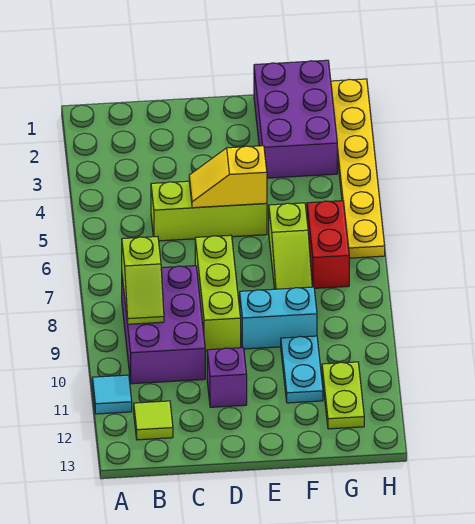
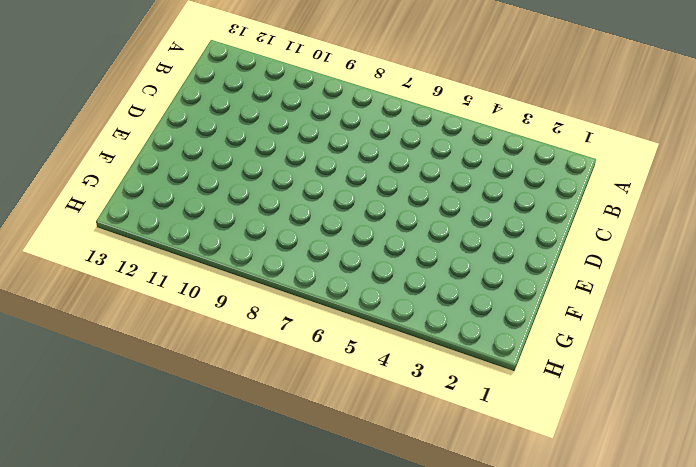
none -> cyan 1x1 tile [92,375,132,414]
none -> purple 2x3 brick [122,266,205,384]
none -> lime 1x1 tile [134,401,173,440]

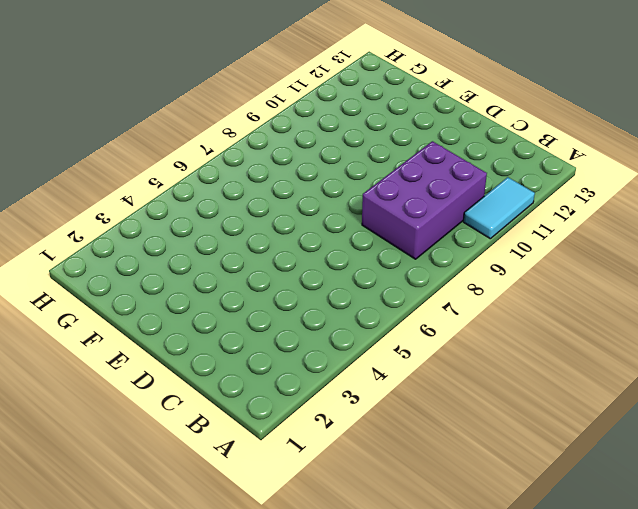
cyan 1x2 tile [463,177,535,239] -> cyan 1x1 tile [92,375,132,414]
none -> lime 1x1 tile [134,401,173,440]
none -> lime 1x3 brick [151,181,267,241]
none -> lime 1x3 brick [195,235,241,351]

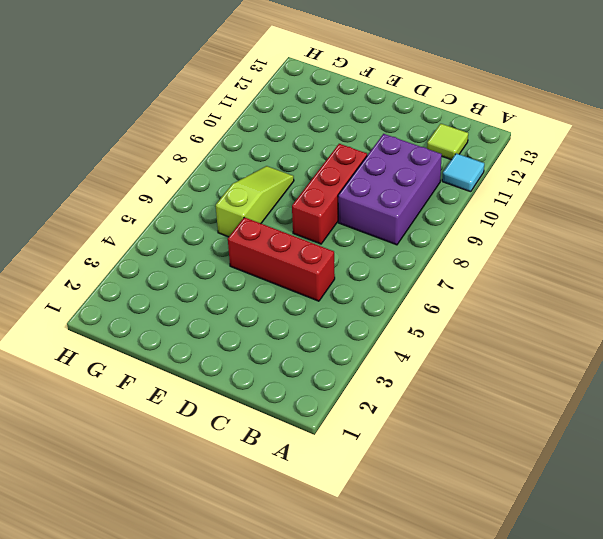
red 1x3 brick [228,217,335,301] -> lime 1x3 brick [151,181,267,241]
red 1x3 brick [292,144,367,244] -> lime 1x3 brick [195,235,241,351]
none -> purple 1x1 brick [207,348,247,407]
none -> cyan 1x2 brick [240,287,317,349]
none -> purple 2x3 brick [254,60,337,178]

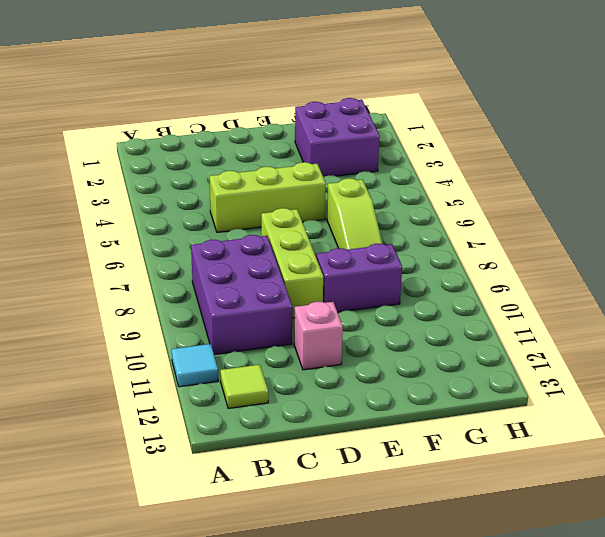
pink 1x1 brick [294,302,343,370] -> purple 1x1 brick [207,348,247,407]
purple 1x2 brick [316,243,402,312] -> cyan 1x2 brick [240,287,317,349]
purple 2x2 brick [295,98,379,177] -> purple 2x3 brick [254,60,337,178]
none -> cyan 1x2 plate [281,336,323,403]
none -> red 1x2 brick [307,201,349,288]
none -> lime 1x2 plate [322,362,364,429]

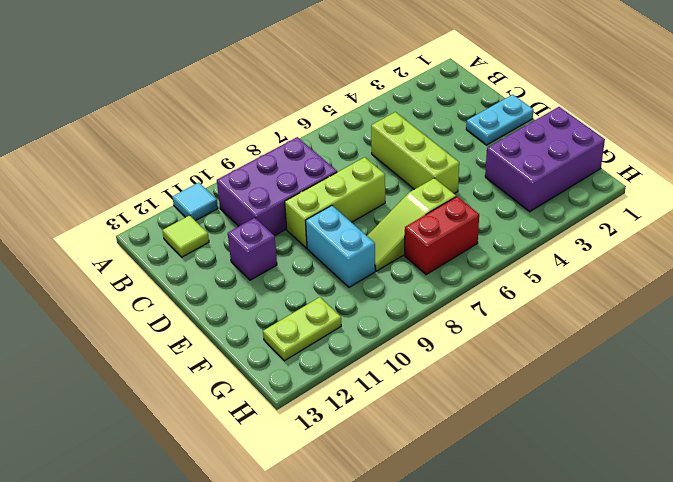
cyan 1x2 plate [466,95,533,145] -> cyan 1x2 plate moved to [281,336,323,403]
none -> yellow 1x6 plate [331,79,385,258]
none -> lime 1x2 slope [122,237,164,324]
none -> yellow 1x2 slope [189,146,267,208]

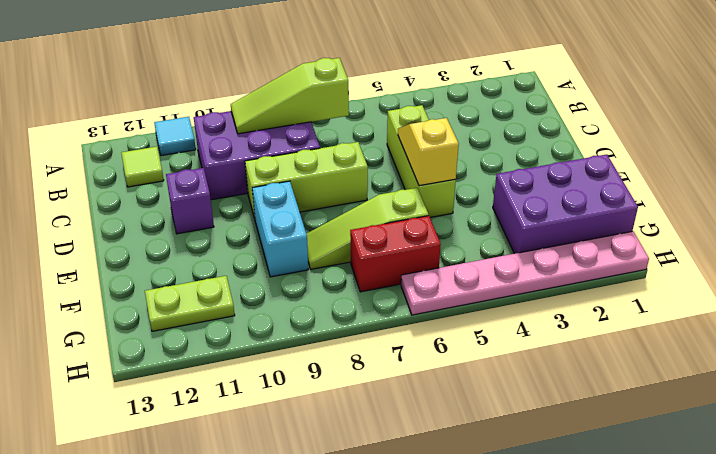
lime 1x3 slope [231,58,349,134] -> lime 1x2 slope [122,237,164,324]
pink 1x6 plate [401,231,649,315] -> yellow 1x6 plate [331,79,385,258]
none -> cyan 1x2 plate [281,336,323,403]

